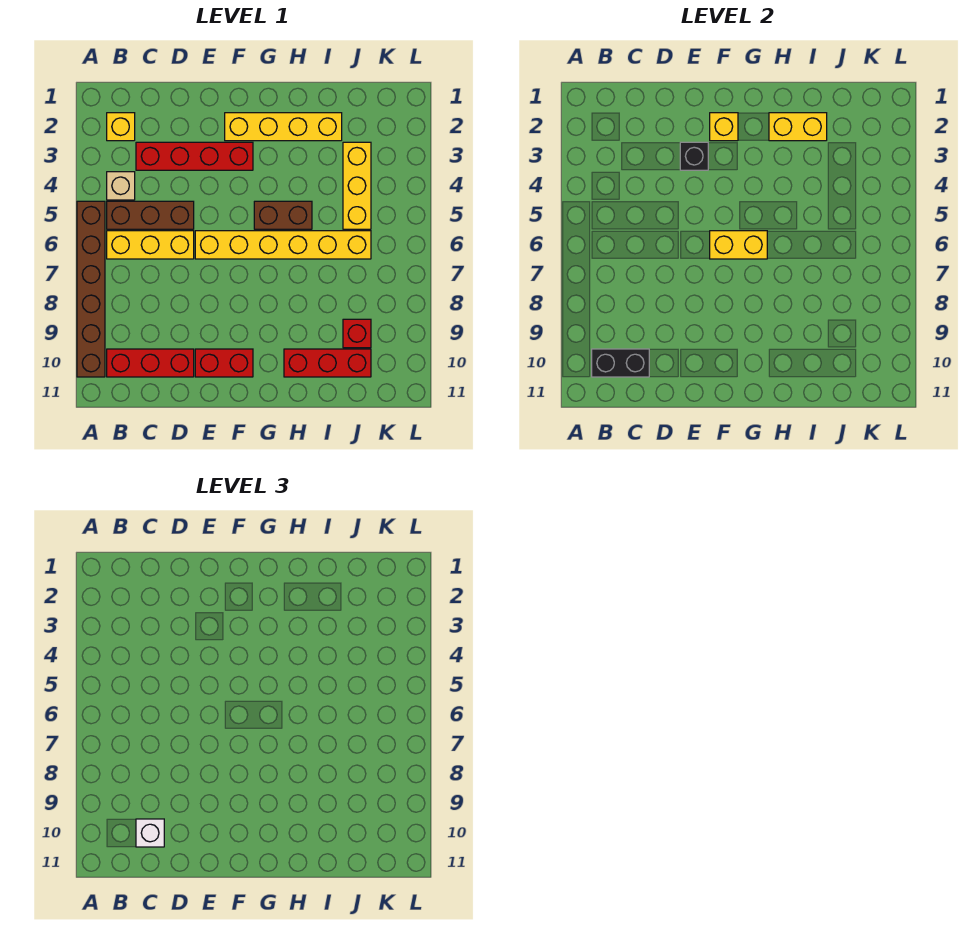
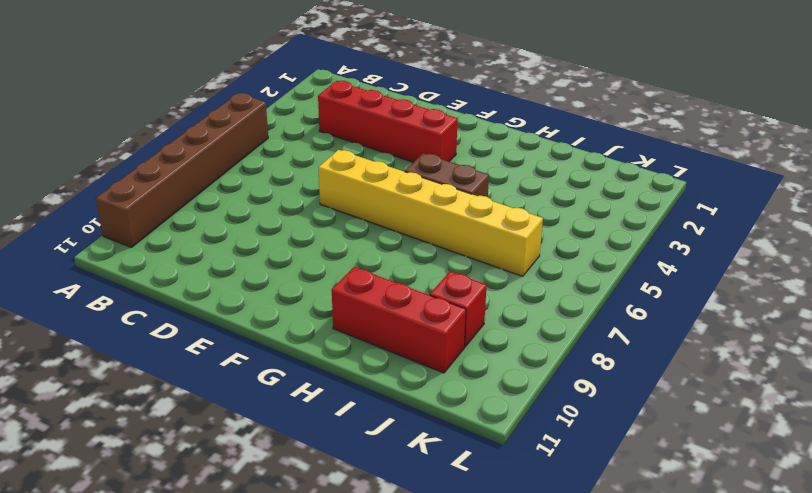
none -> yellow 1x1 brick [107,113,135,141]
none -> tan 1x1 brick [107,172,135,200]
none -> brown 1x3 brick [107,201,194,229]

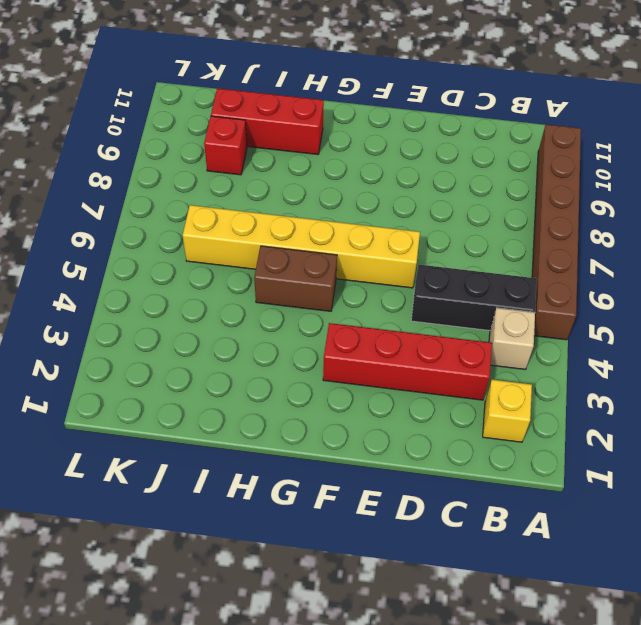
black 1x3 brick [411,265,537,331] -> brown 1x3 brick [107,201,194,229]
none -> yellow 1x3 brick [107,231,194,259]
none -> red 1x3 brick [107,349,194,377]
none -> red 1x2 brick [195,349,253,377]

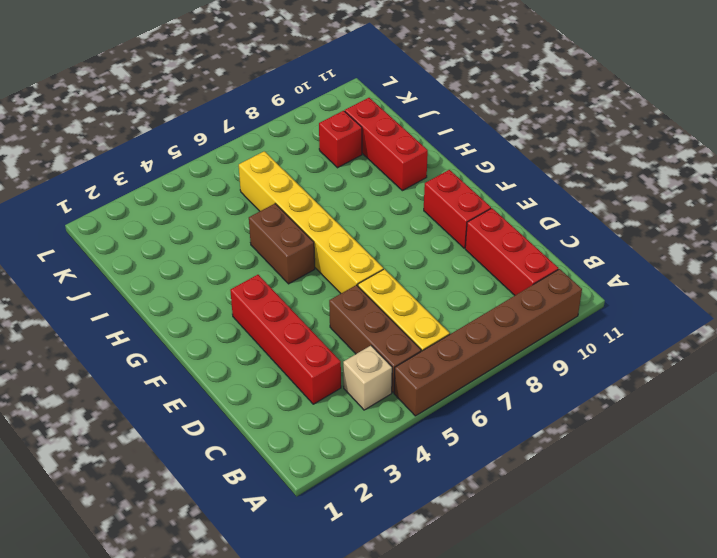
none -> yellow 1x1 brick [107,113,135,141]
none -> yellow 1x4 brick [225,113,342,141]
none -> yellow 1x3 brick [343,142,371,229]

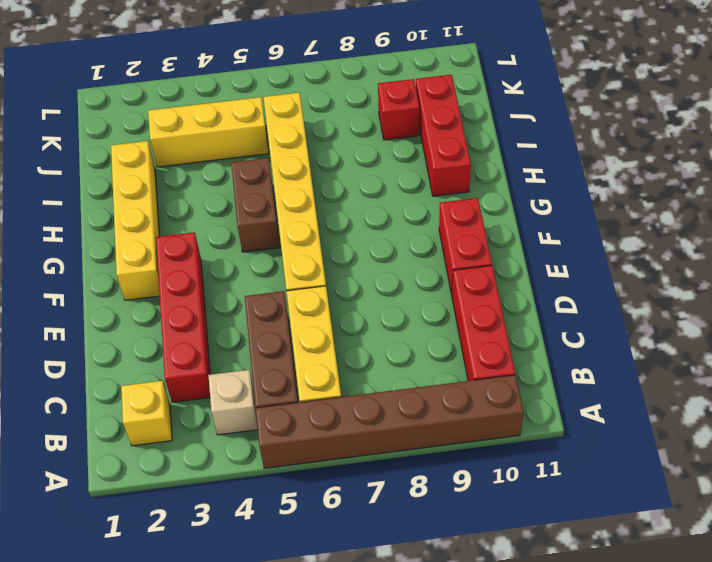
none -> black 1x2 brick [592,349,649,377]
none -> black 1x1 brick [680,142,708,170]
none -> yellow 1x1 brick [710,113,738,141]

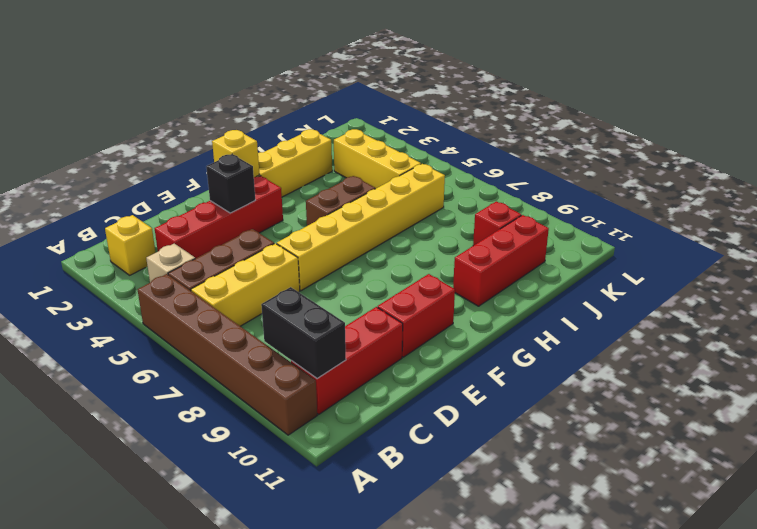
black 1x2 brick [261,287,346,379] -> black 1x2 brick turned to [592,349,649,377]
none -> yellow 1x2 brick [710,231,767,259]
none -> yellow 1x2 brick [769,113,827,141]
none -> white 1x1 brick [136,819,164,847]

